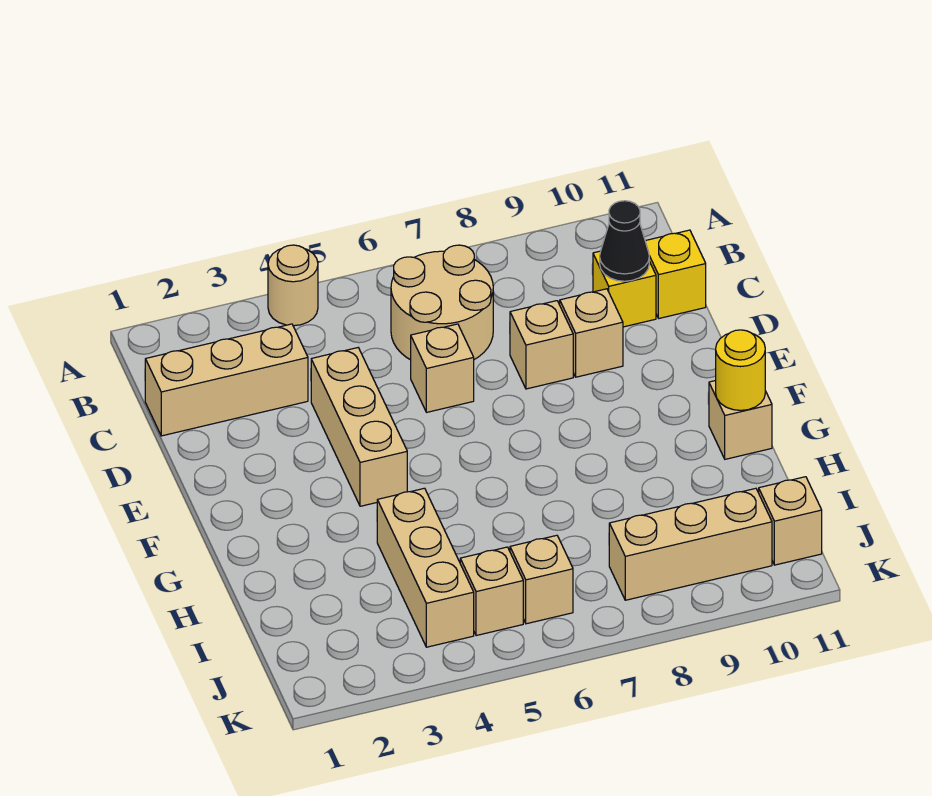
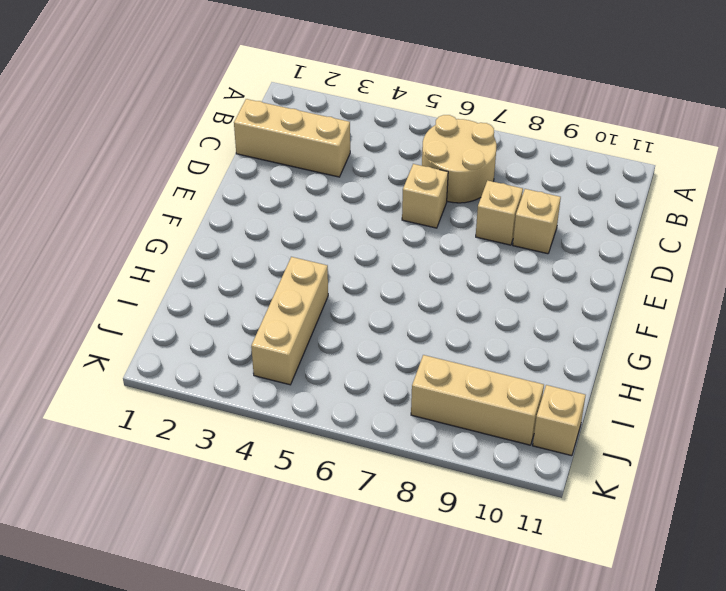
none -> tan 1x1 round brick [268,245,318,326]
none -> yellow 1x1 brick [593,251,656,327]
none -> yellow 1x1 brick [645,230,706,318]

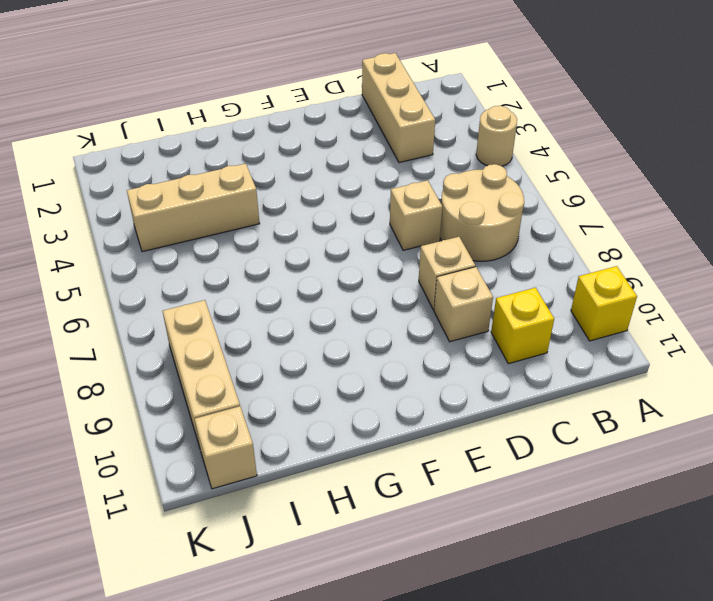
yellow 1x1 brick [571,266,637,341] -> yellow 1x1 brick moved to [645,230,706,318]
none -> tan 1x3 brick [311,348,407,506]
none -> tan 1x1 brick [709,381,772,459]
none -> tan 1x1 brick [460,547,523,636]

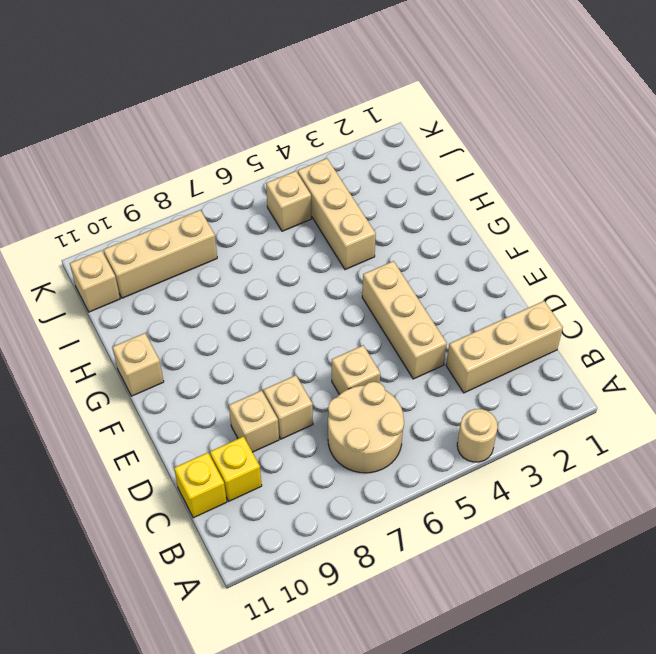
none -> tan 1x1 brick [510,535,573,624]
none -> black 1x1 cone [600,201,649,281]
none -> yellow 1x1 round brick [716,330,765,410]

